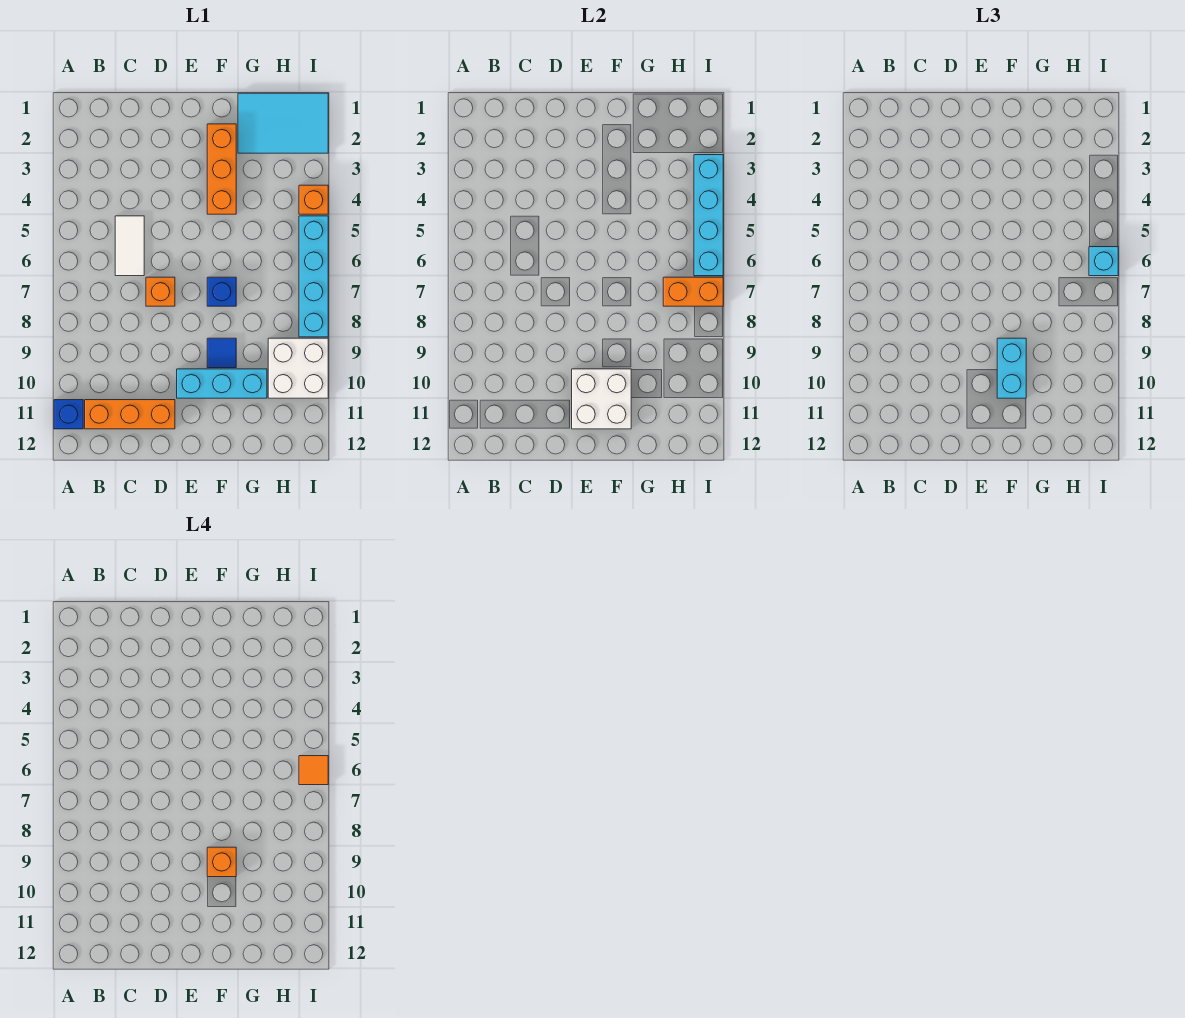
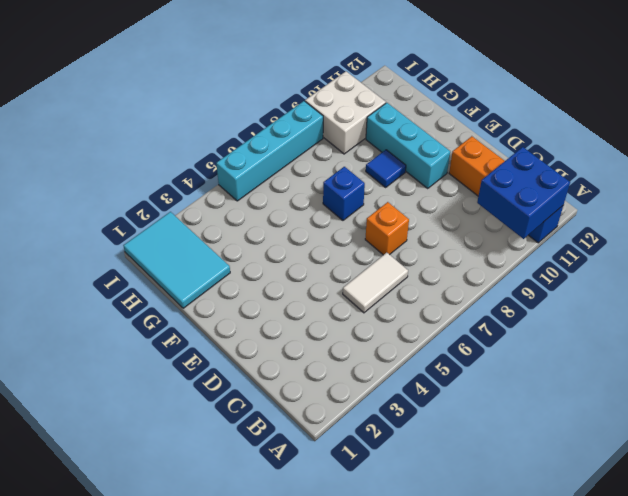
blue 2x2 brick [477,147,570,239] -> none
none -> orange 1x3 brick [207,124,236,214]
none -> orange 1x1 brick [299,185,328,214]
none -> white 2x2 brick [572,369,631,429]

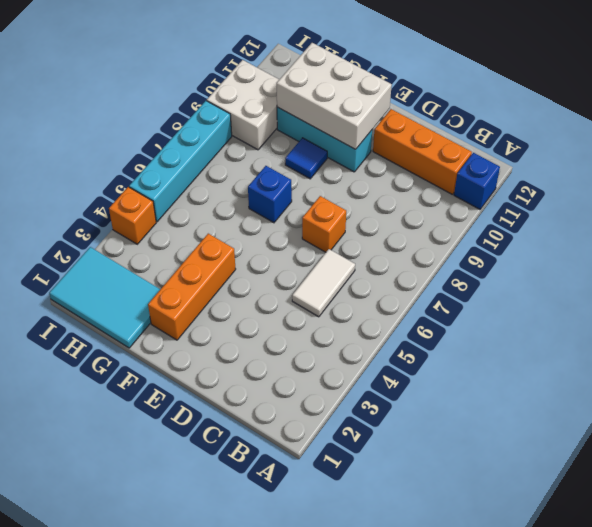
white 2x3 brick [277,43,392,149] -> white 2x2 brick [572,369,631,429]
none -> orange 1x2 brick [663,277,723,306]
none -> cyan 1x4 brick [694,155,723,276]
none -> cyan 1x2 brick [997,338,1026,398]

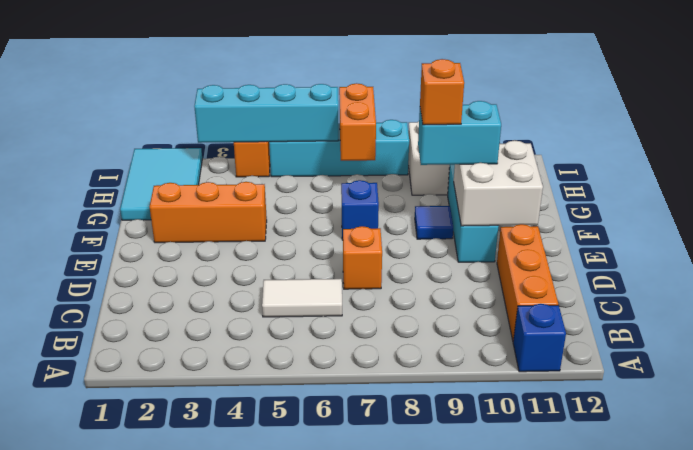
none -> cyan 1x1 brick [1089,247,1118,276]
none -> orange 1x1 tile [299,756,328,785]

